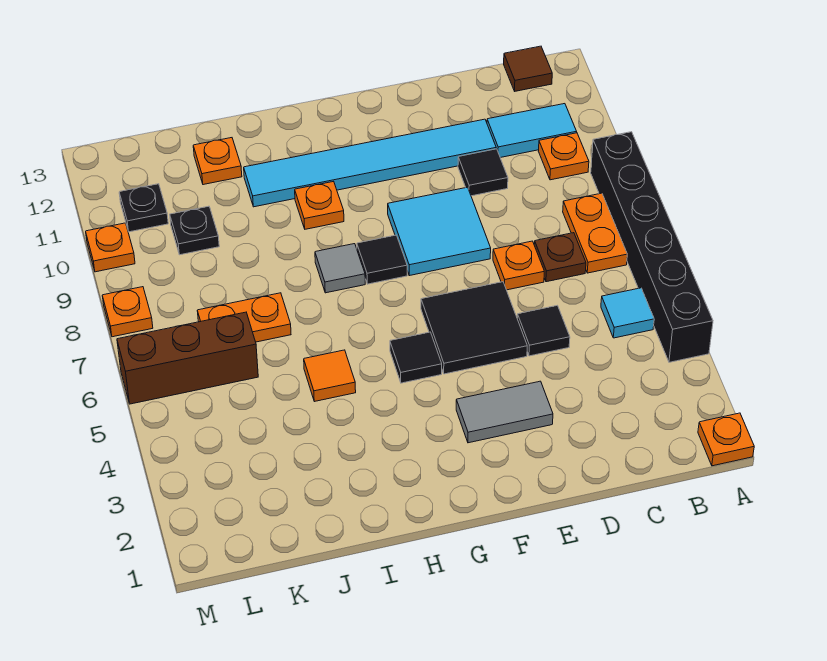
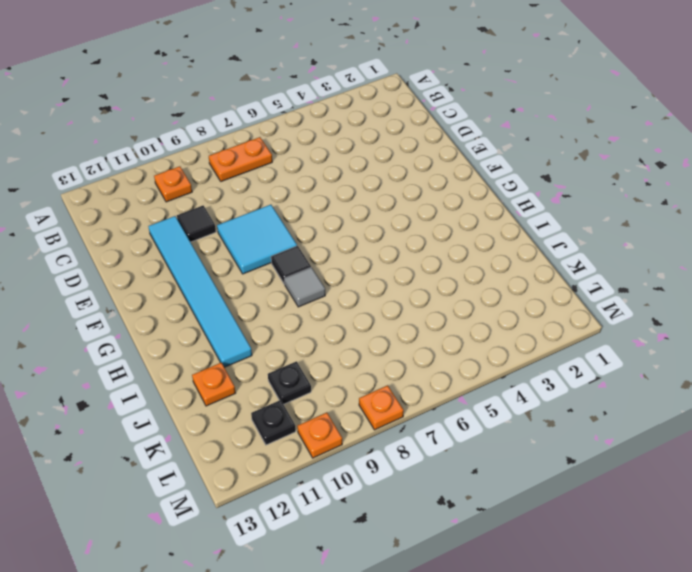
none -> orange 1x1 plate [698,413,754,466]
none -> black 1x6 brick [591,132,713,362]
none -> cyan 1x1 tile [601,288,654,338]

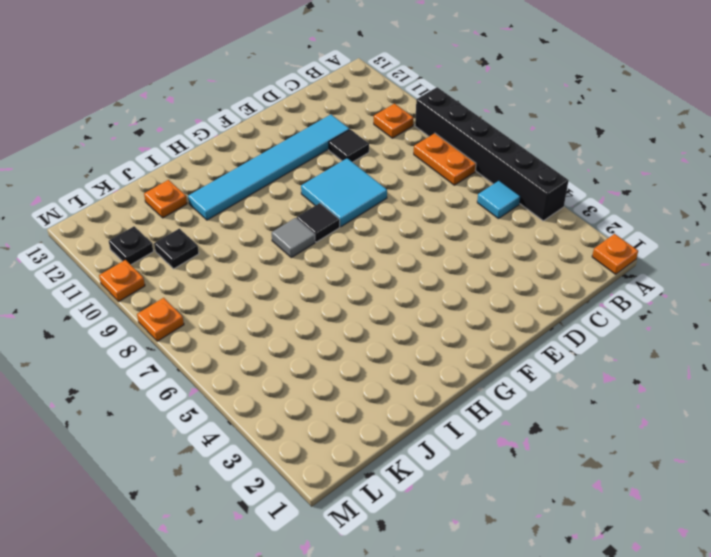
none -> cyan 1x2 tile [487,104,577,158]
none -> brown 1x1 tile [504,46,552,91]
none -> brown 1x1 plate [534,233,586,282]

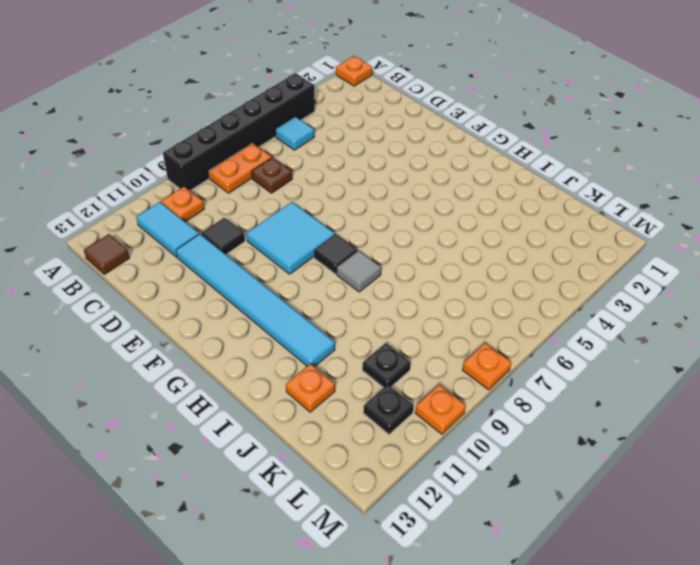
none -> black 1x1 tile [517,305,570,356]
none -> orange 1x1 plate [493,241,544,290]
none -> grey 1x2 tile [456,381,553,443]

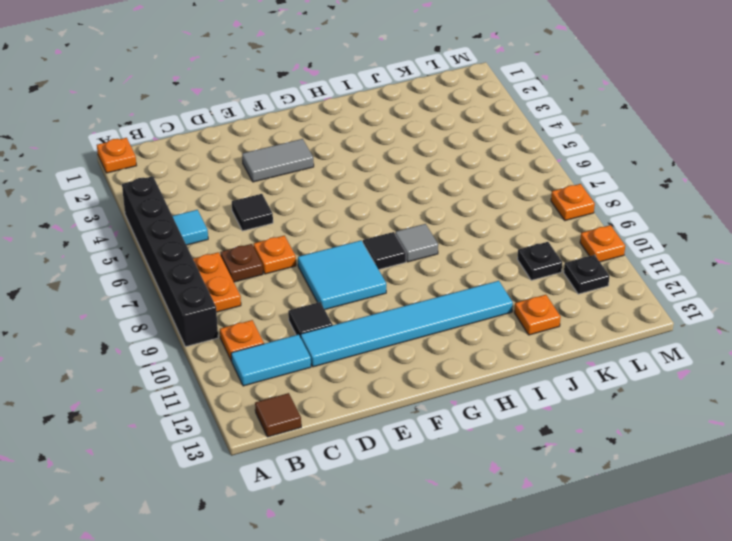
none -> black 2x2 tile [421,282,527,374]
none -> black 1x1 tile [390,332,442,383]
none -> orange 1x1 plate [295,181,344,229]

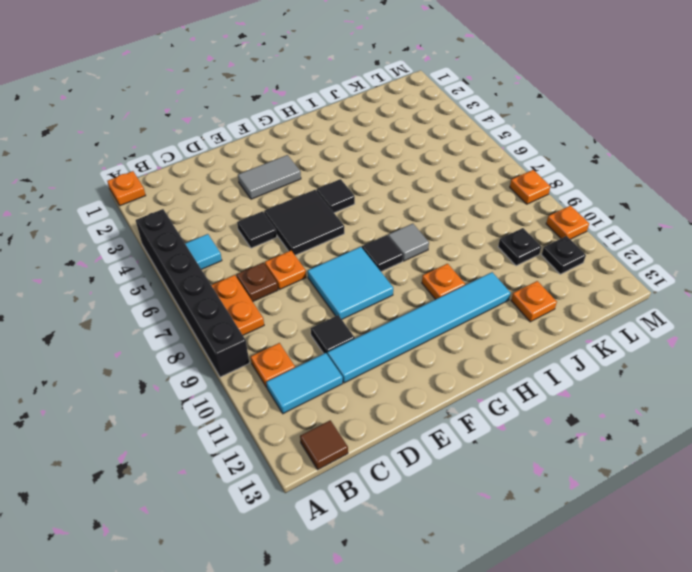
none -> orange 1x1 tile [304,350,356,402]
none -> orange 1x2 plate [197,293,291,342]
none -> brown 1x3 brick [117,312,258,404]

